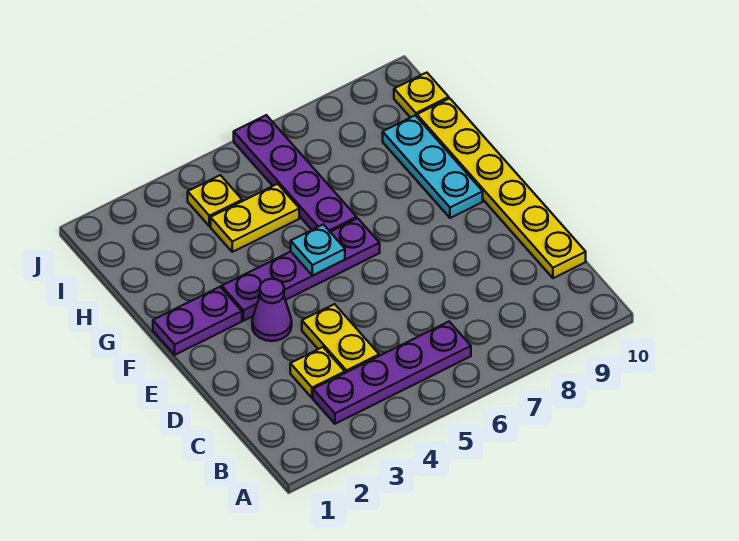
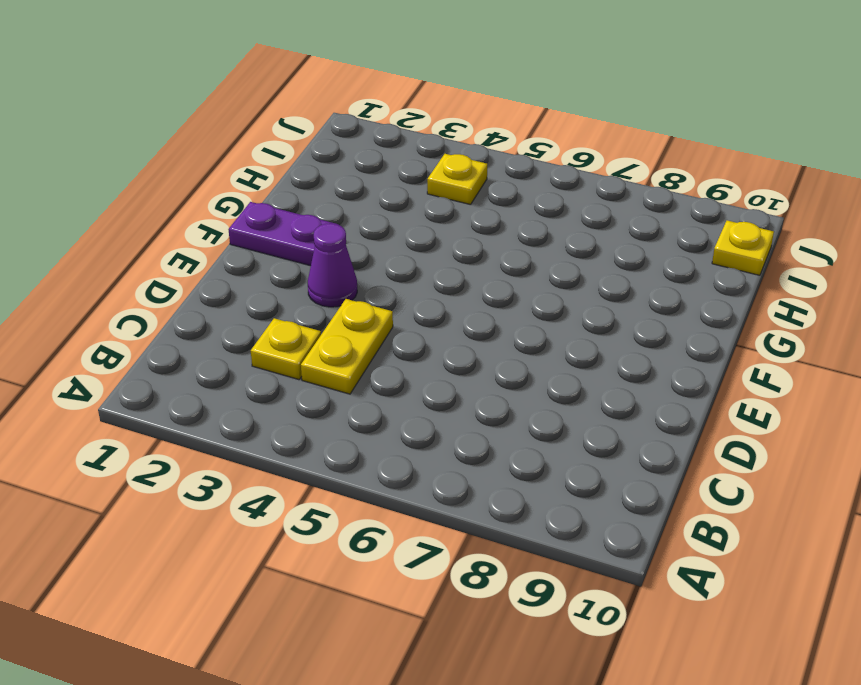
none -> purple 1x4 plate [313,322,471,424]
none -> yellow 1x6 plate [417,98,586,278]
none -> purple 1x4 plate [222,218,380,321]

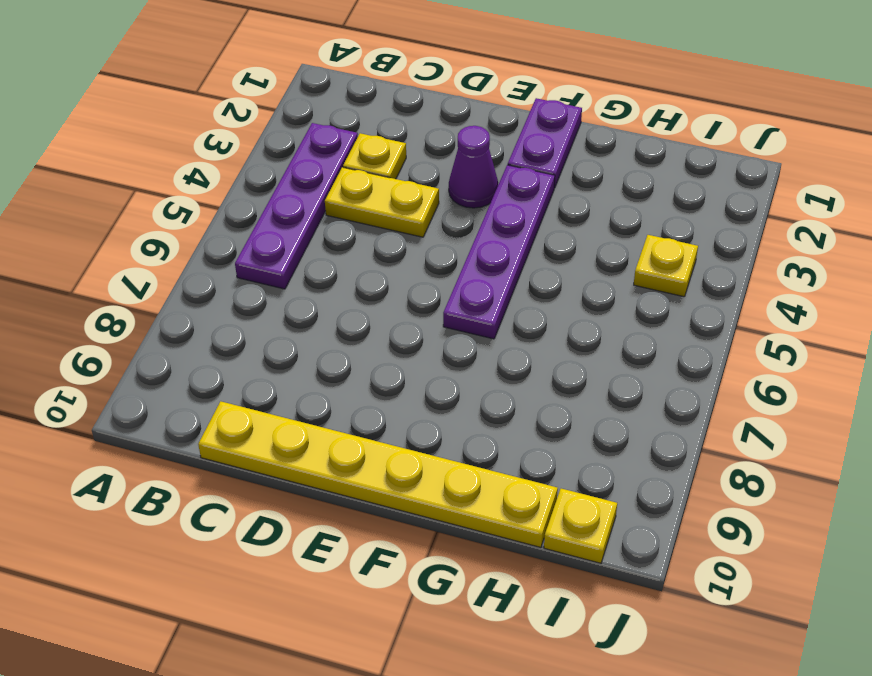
none -> cyan 1x3 plate [383,115,483,218]
none -> purple 1x4 plate [234,115,357,232]
none -> yellow 1x2 plate [211,184,299,252]

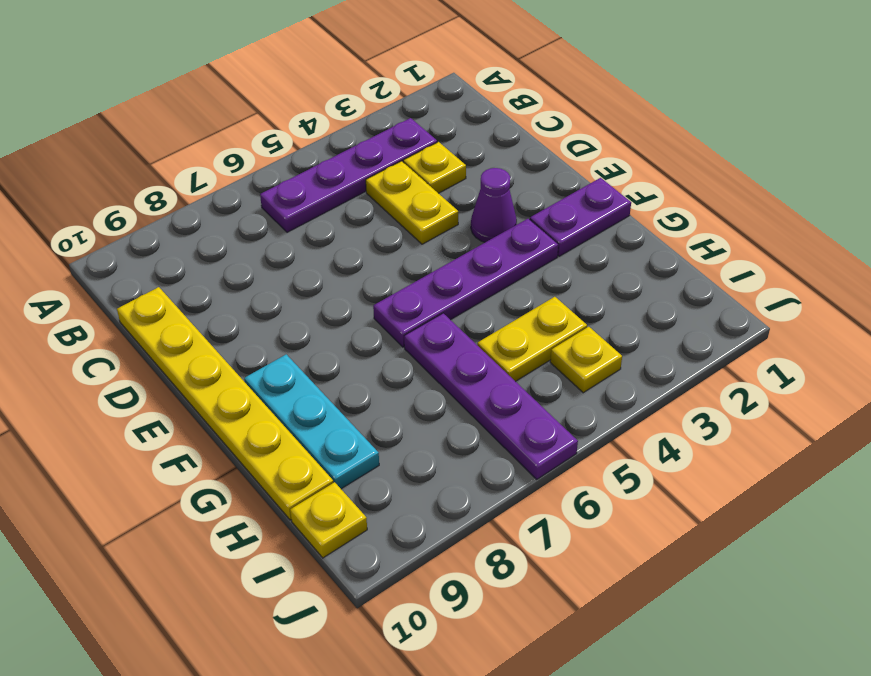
none -> cyan 1x1 plate [291,224,345,276]

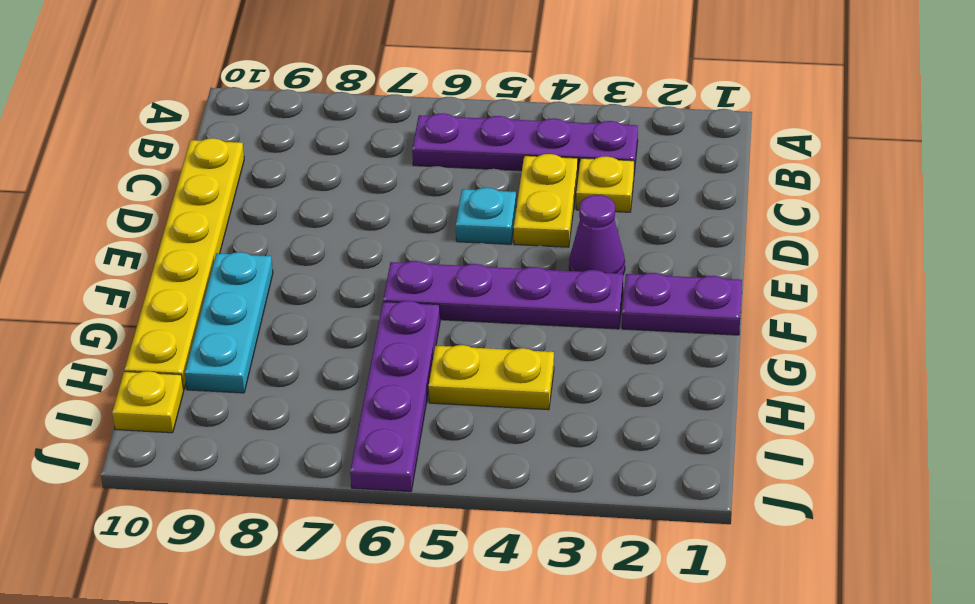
cyan 1x1 plate [456,188,516,244] -> cyan 1x1 plate moved to [291,224,345,276]
none -> yellow 1x1 plate [188,175,242,226]

